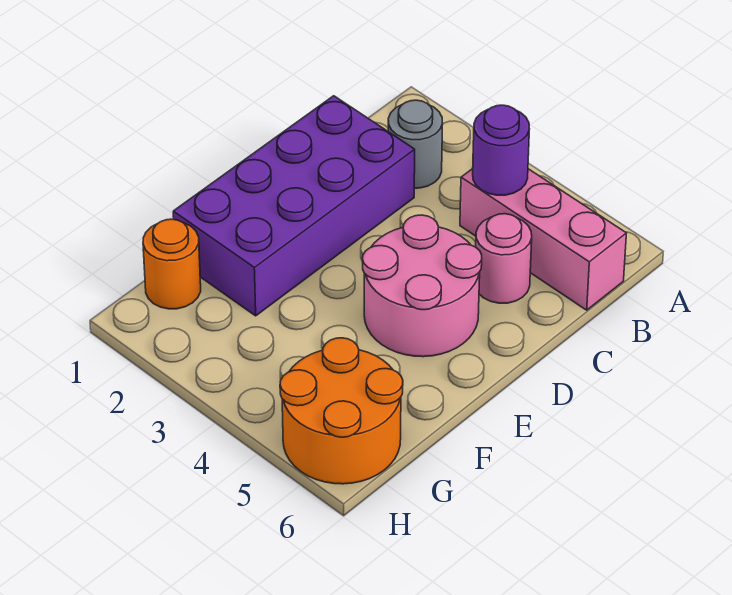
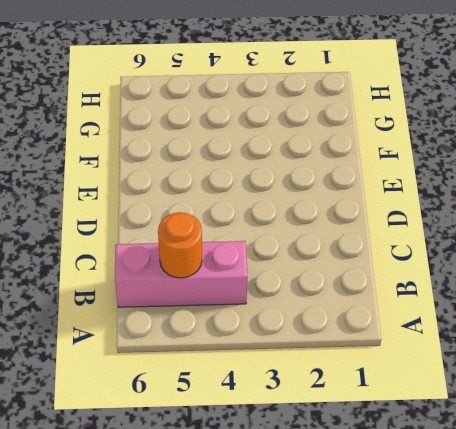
orange 1x1 round brick [158,212,202,278] -> orange 1x1 round brick moved to [143,219,201,309]
none -> grey 1x1 round brick [388,100,443,188]
none -> purple 2x4 brick [173,96,415,316]

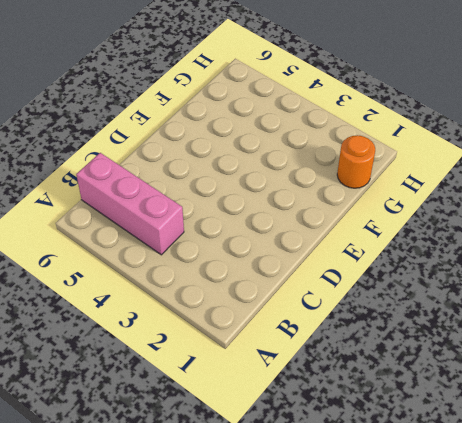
none -> grey 1x1 round brick [388,100,443,188]
none -> purple 2x4 brick [173,96,415,316]

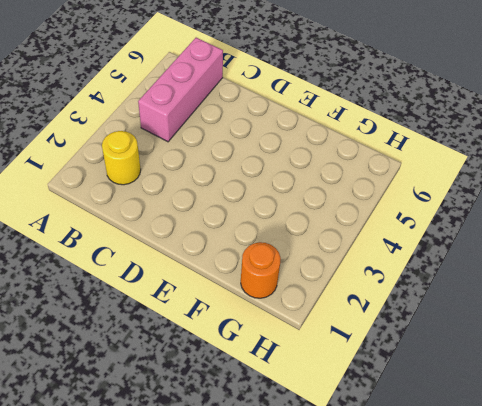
yellow 1x1 round brick [102,131,141,185] -> grey 1x1 round brick [388,100,443,188]
none -> purple 2x4 brick [173,96,415,316]
none -> pink 1x1 round brick [476,214,532,303]

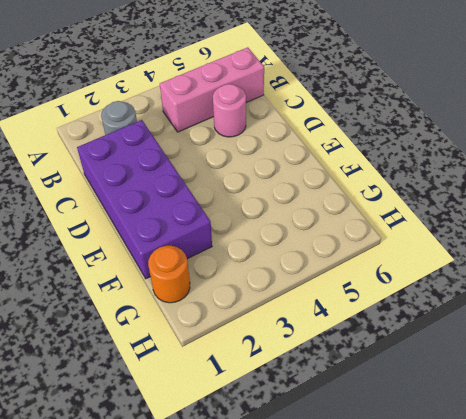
none -> pink 2x2 round brick [363,215,482,357]
none -> orange 2x2 round brick [280,338,403,484]

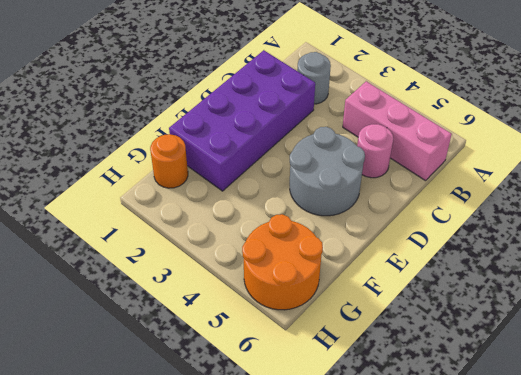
grey 2x2 round brick [290,127,365,216] -> pink 2x2 round brick [363,215,482,357]
none -> purple 1x1 round brick [473,105,529,195]

